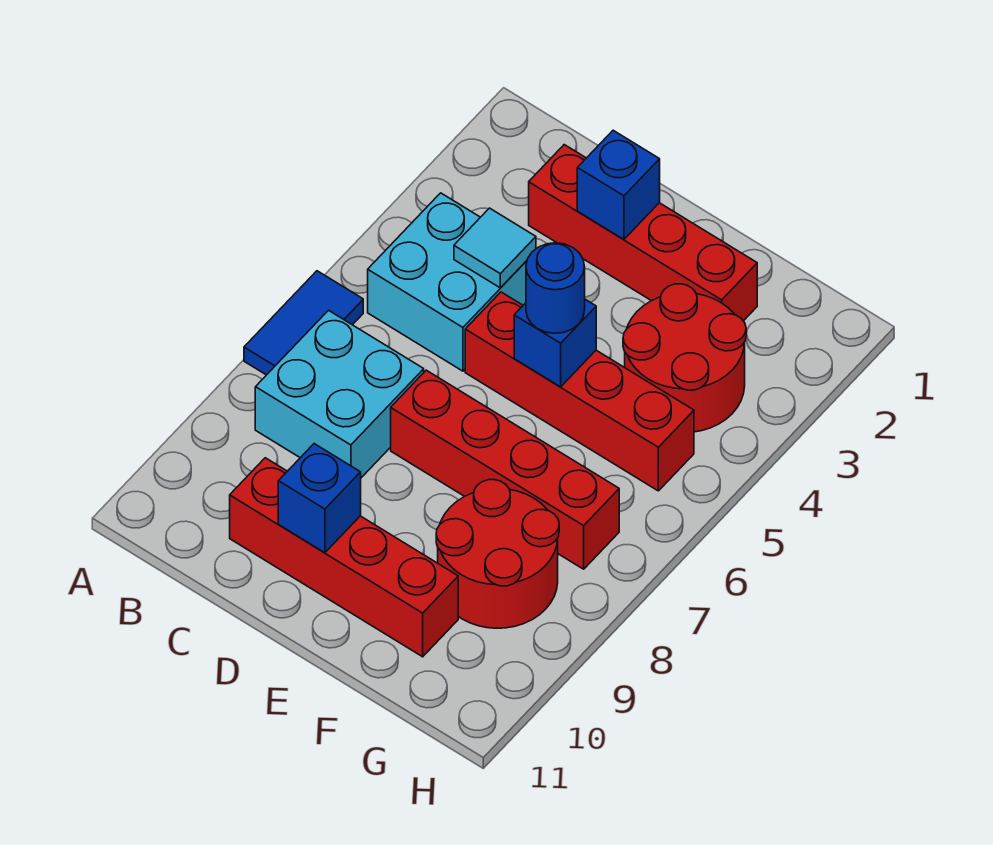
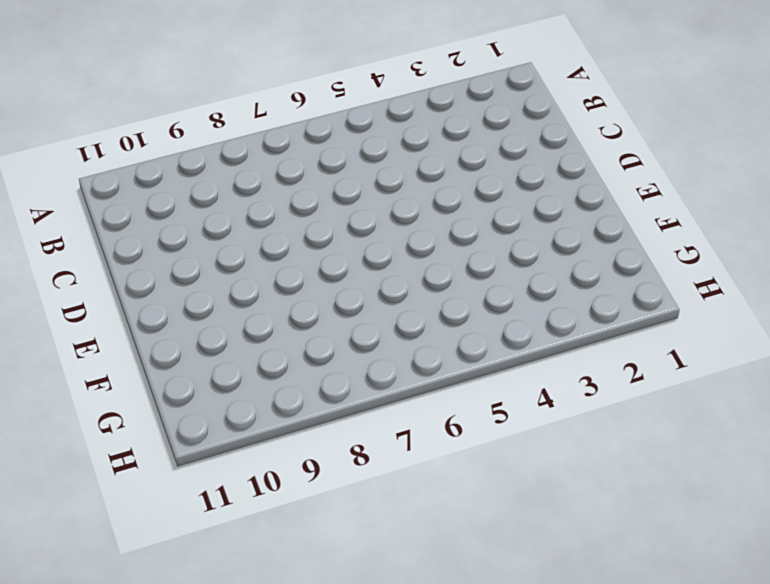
none -> blue 1x2 tile [244,271,363,375]
none -> cyan 2x2 brick [368,193,527,371]
none -> cyan 2x2 brick [255,310,424,478]

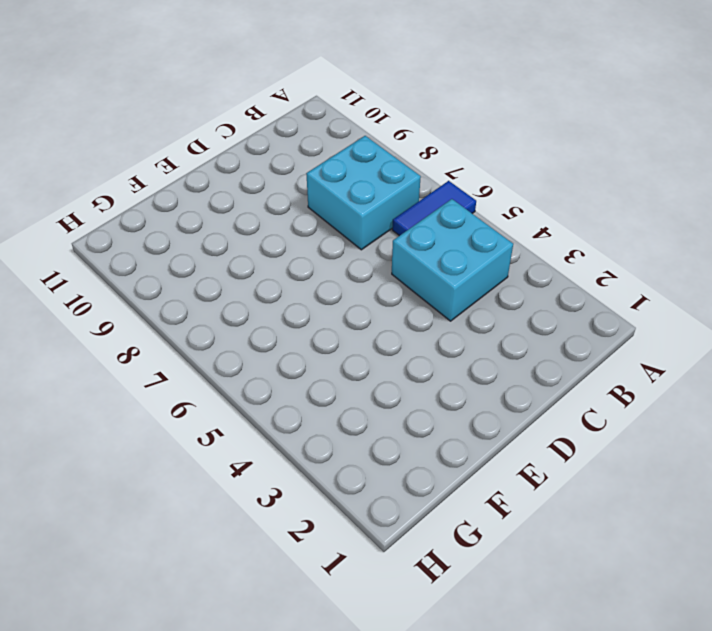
blue 1x2 tile [392,181,476,236] -> blue 1x2 tile turned to [244,271,363,375]
none -> red 1x4 brick [529,145,757,321]
none -> red 1x4 brick [230,458,458,657]
none -> red 1x4 brick [465,292,694,491]

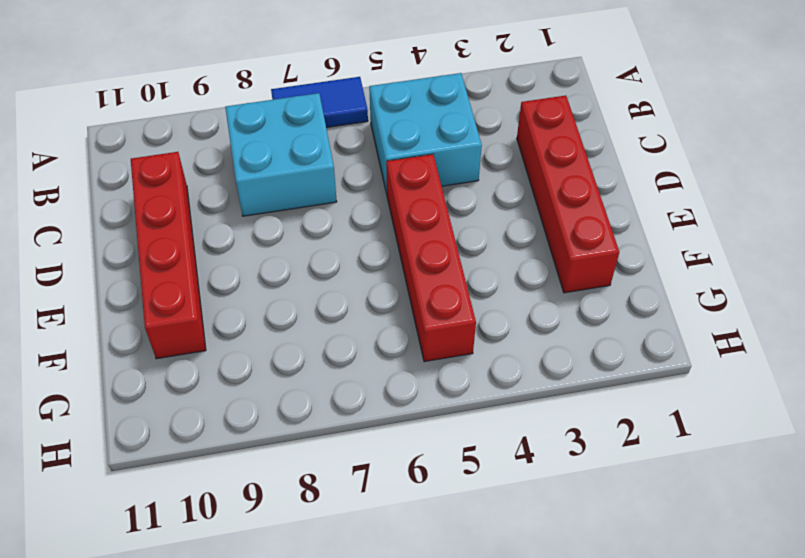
none -> red 1x4 brick [391,370,619,569]
none -> red 2x2 round brick [623,284,746,432]
none -> red 2x2 round brick [436,480,559,628]

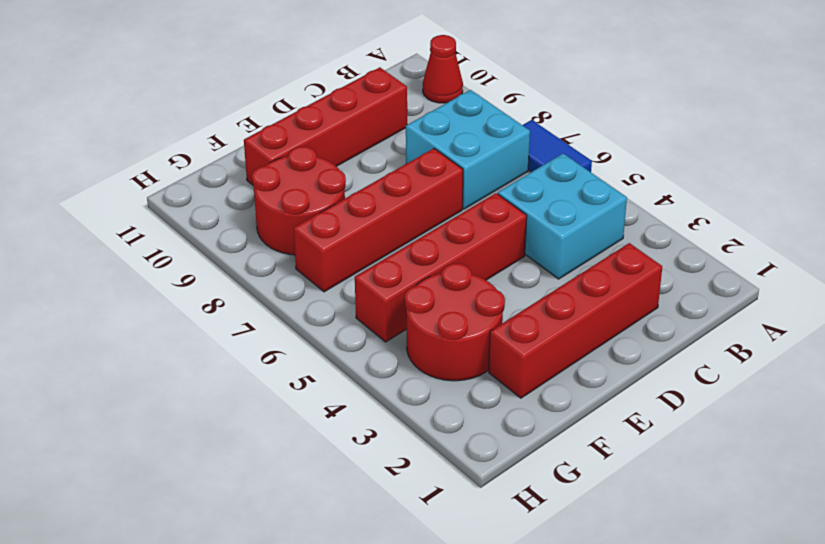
red 1x1 cone [423,35,463,103] -> none
none -> cyan 1x1 tile [454,208,536,288]
none -> blue 1x1 brick [577,130,660,239]
none -> blue 1x1 brick [278,444,361,553]

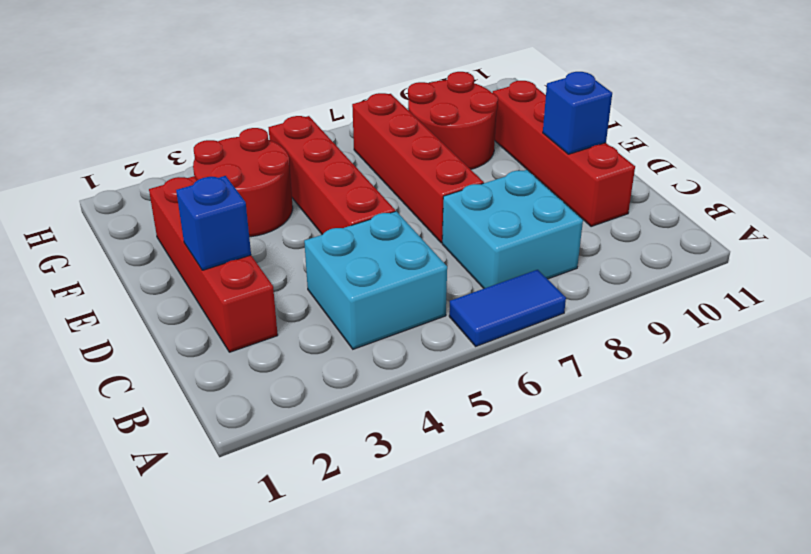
none -> cyan 1x1 tile [454,208,536,288]
none -> blue 1x1 brick [514,299,596,387]
none -> blue 1x1 round brick [526,243,585,333]

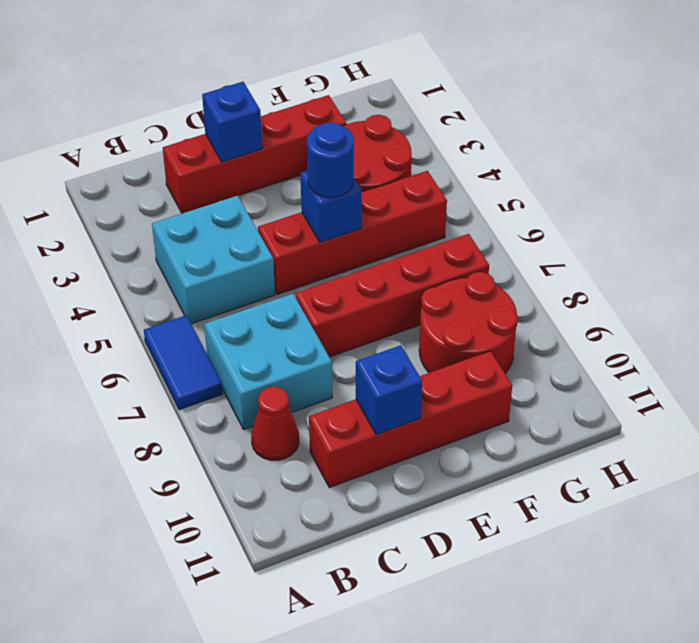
red 1x1 cone [251,387,299,460] -> none
none -> cyan 1x1 tile [454,208,536,288]

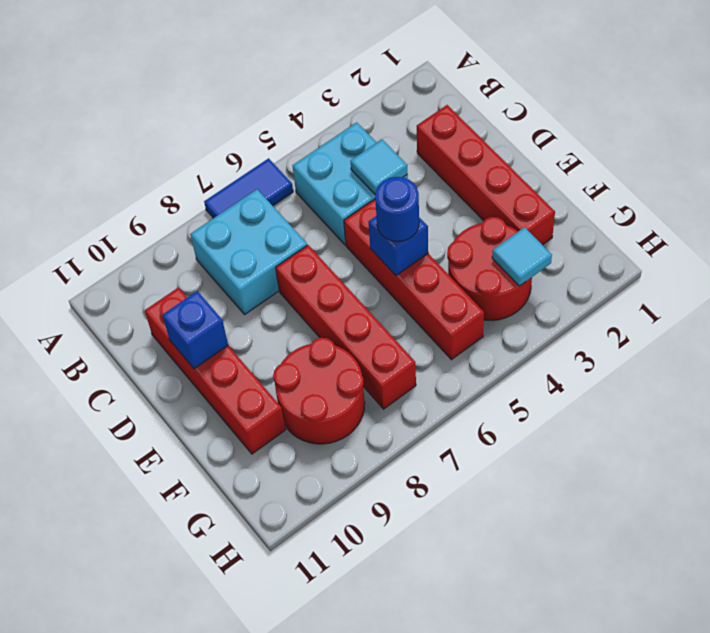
cyan 1x1 tile [492,227,552,286] -> none
none -> blue 1x1 brick [577,130,660,239]

